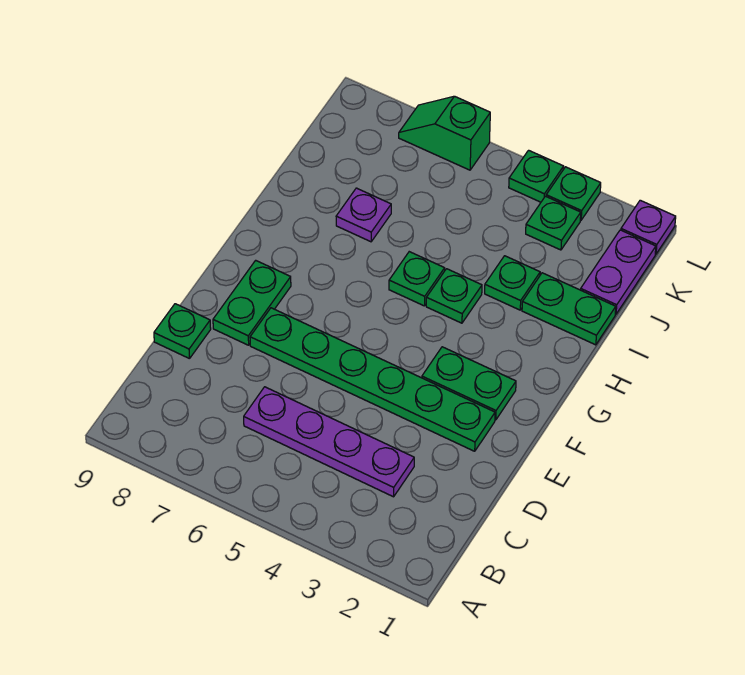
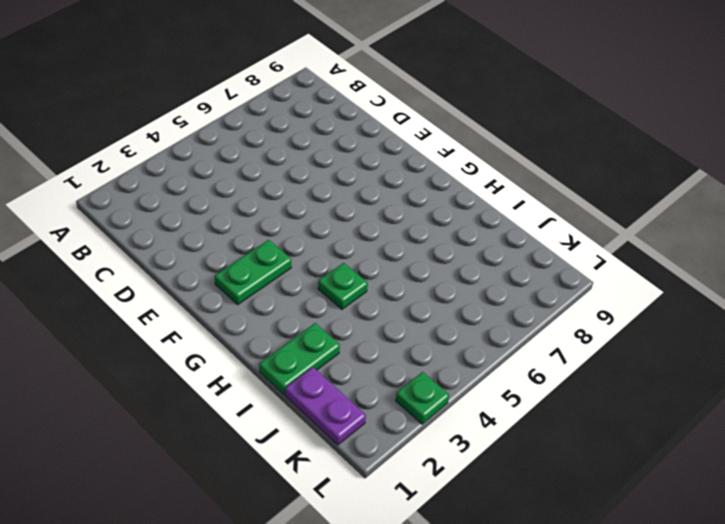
none -> purple 1x4 plate [244,387,414,497]
none -> green 1x1 plate [154,304,211,359]
none -> green 1x6 plate [250,308,495,451]

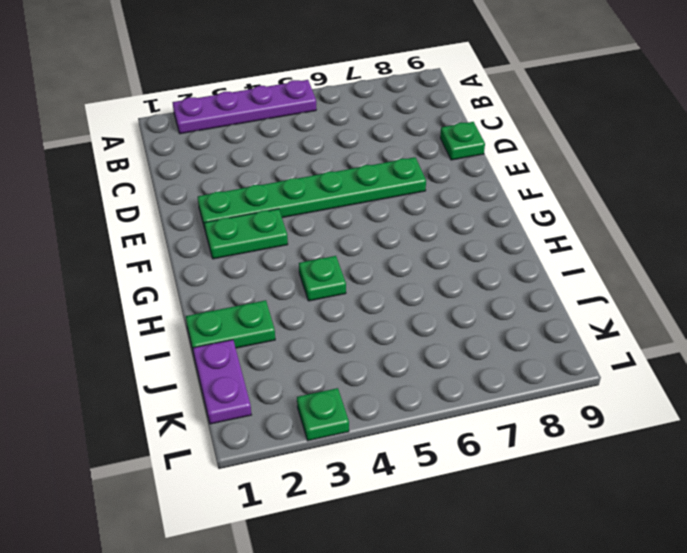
purple 1x4 plate [172,80,316,134] -> purple 1x4 plate moved to [244,387,414,497]
none -> green 1x2 plate [213,260,291,345]
none -> green 1x1 plate [389,252,445,306]
none -> green 1x1 plate [485,256,540,310]

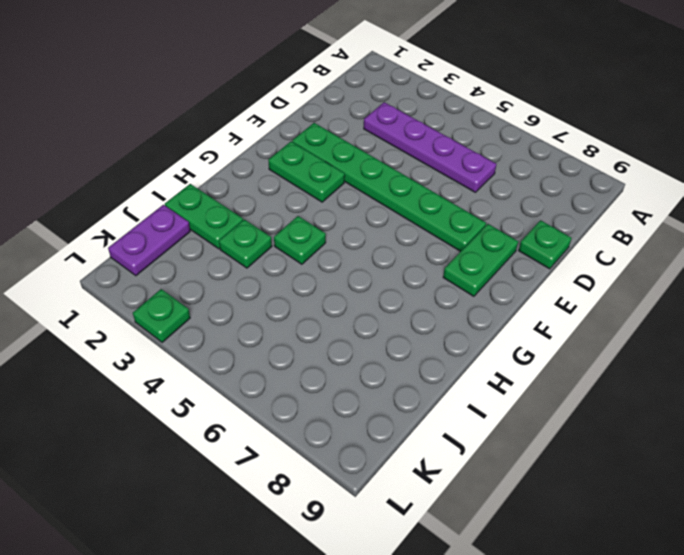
none -> green 1x1 plate [389,252,445,306]
none -> purple 1x1 plate [336,188,391,242]
none -> green 1x1 plate [526,196,581,250]

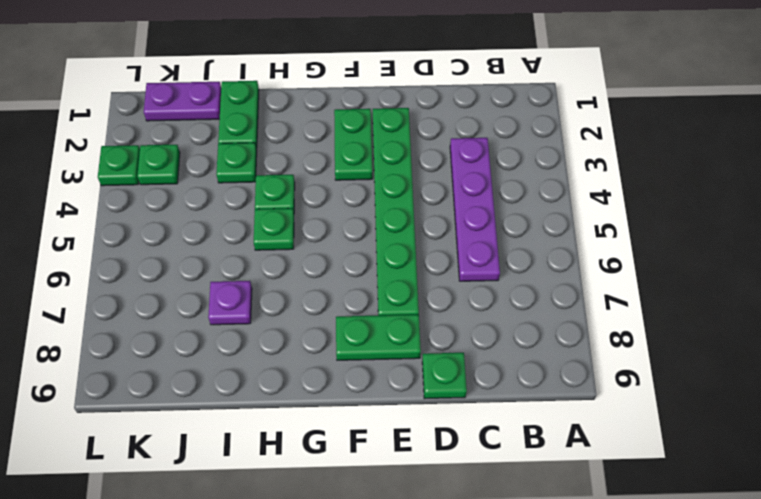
none -> purple 1x1 plate [621,200,676,254]
none -> green 1x1 plate [509,150,564,202]
none -> green 1x2 slope [399,96,490,170]

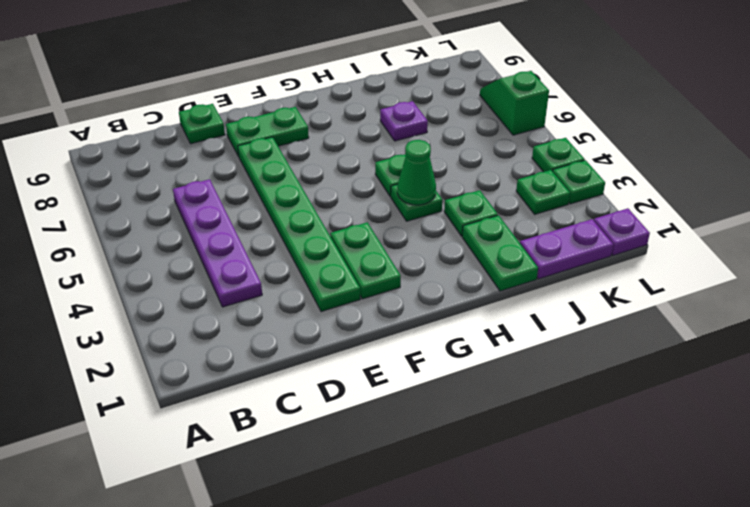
green 1x1 cone [397,140,436,205] -> none

